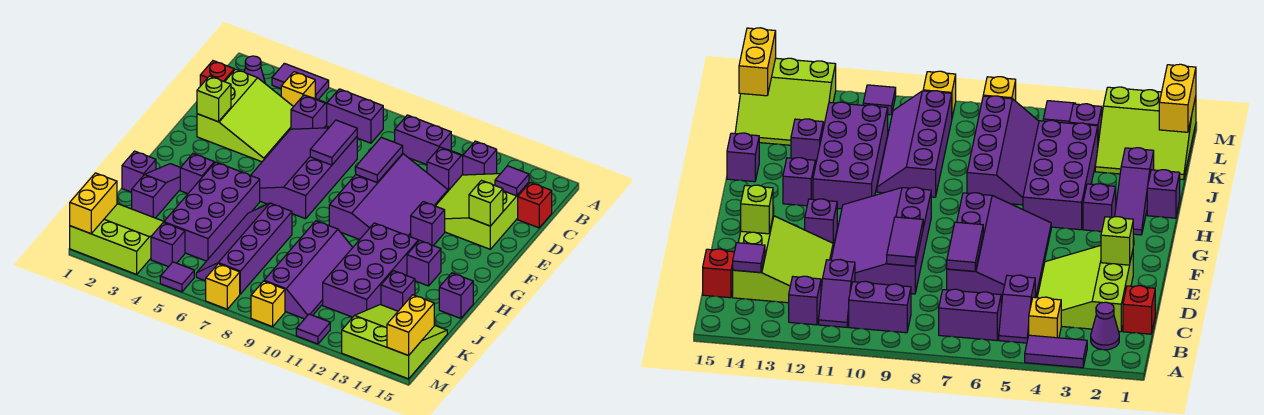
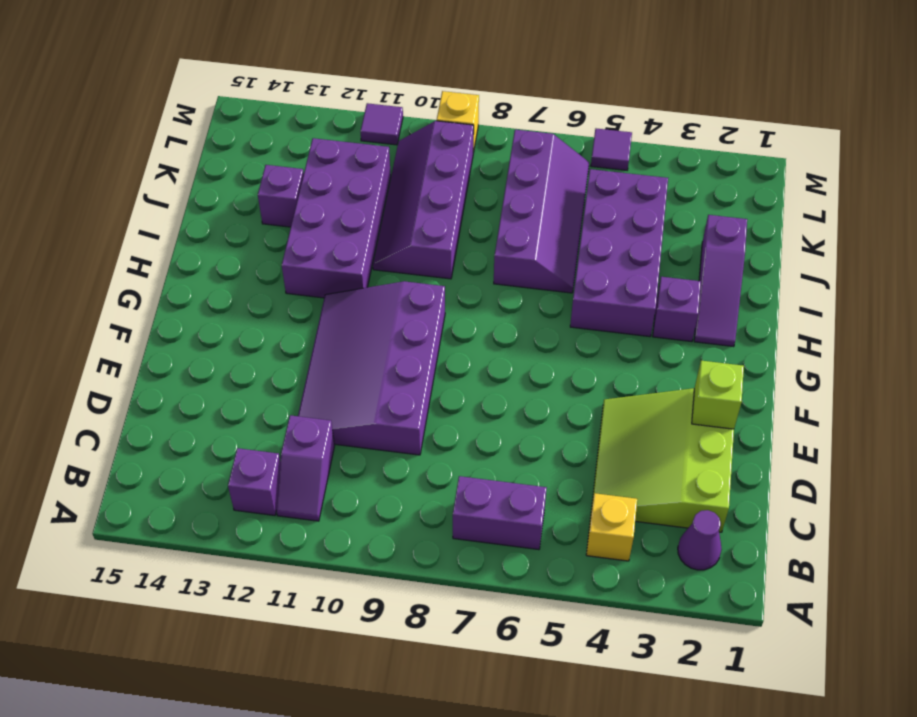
none -> purple 1x2 tile [272,63,329,99]
none -> purple 1x2 slope [291,95,327,129]
none -> purple 1x2 brick [395,115,451,165]
none -> red 1x1 brick [200,61,234,86]

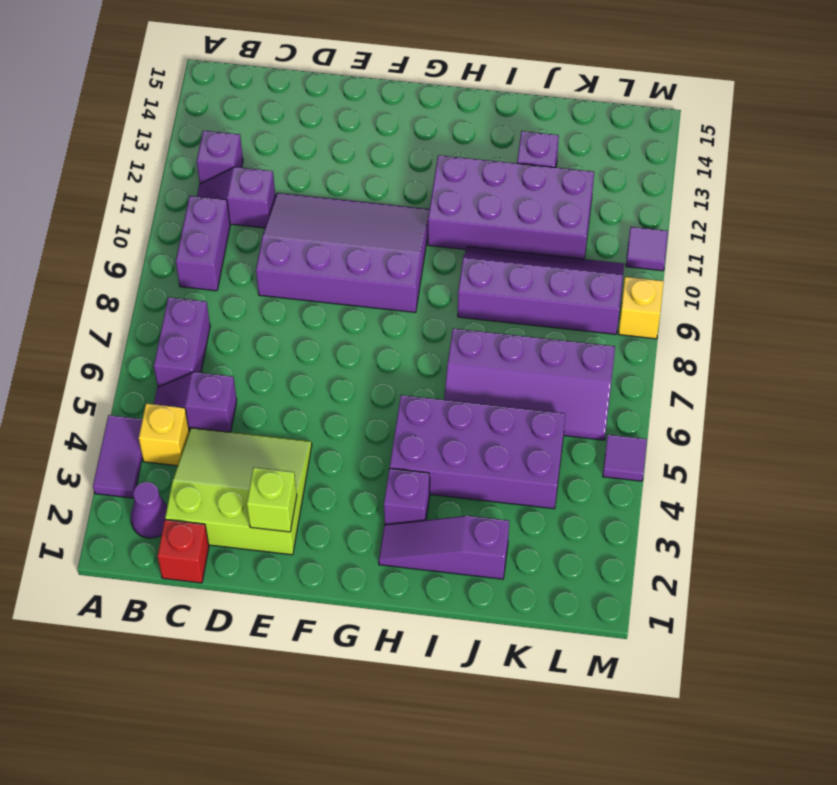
none -> lime 3x3 slope [436,174,529,249]
none -> red 1x1 brick [518,182,552,228]
none -> purple 3x4 slope [251,128,357,219]
none -> purple 1x1 brick [411,202,445,246]

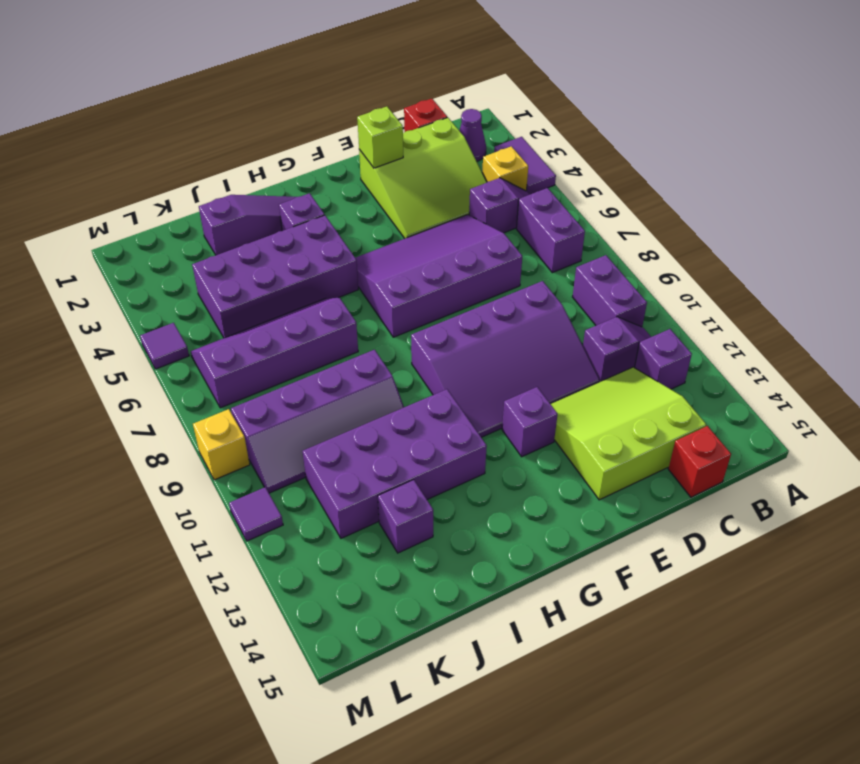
none -> purple 1x1 brick [407,240,441,286]
none -> purple 1x1 brick [122,151,156,192]
none -> purple 1x1 brick [439,273,473,318]
none -> lime 3x3 slope [70,204,164,274]

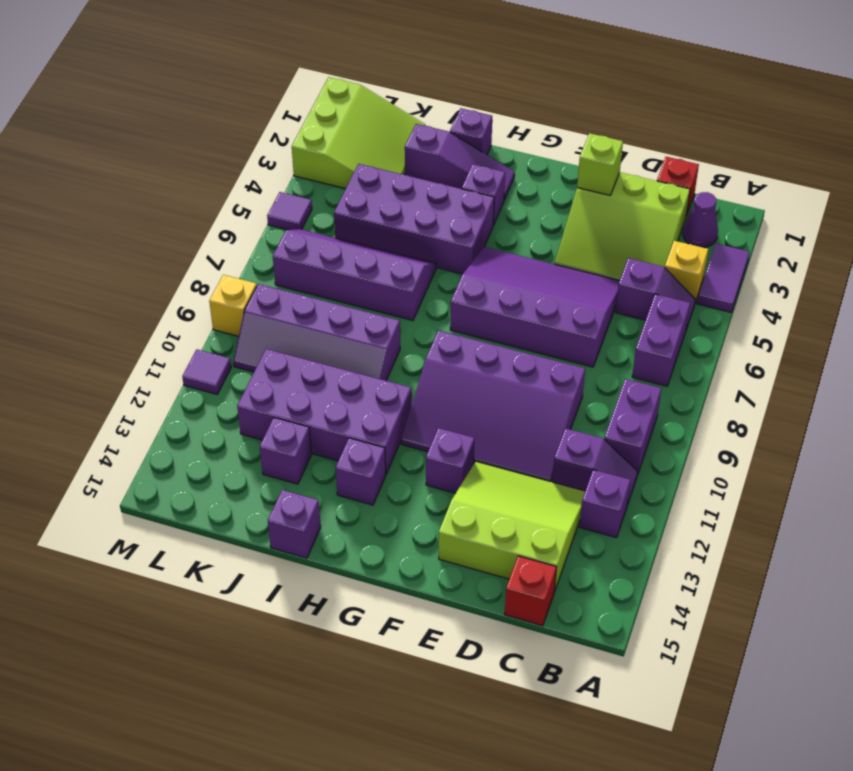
none -> lime 3x3 slope [342,305,447,379]
none -> purple 1x1 brick [151,223,185,267]
none -> yellow 1x1 brick [206,264,240,309]
none -> purple 1x1 tile [495,166,529,196]

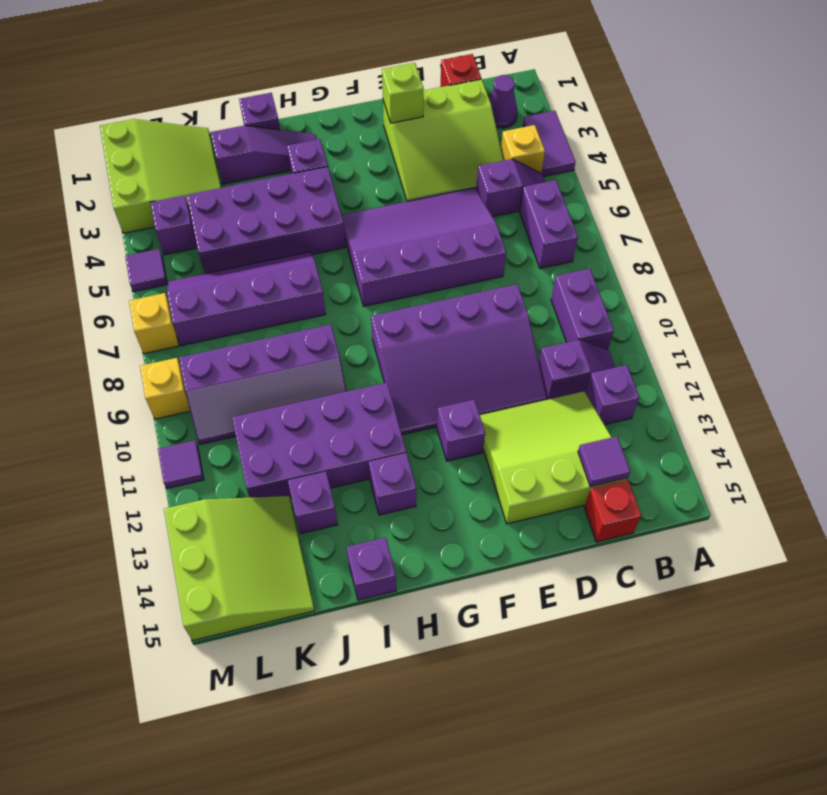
none -> purple 1x2 tile [310,120,357,165]
none -> purple 1x2 tile [356,137,403,182]
none -> lime 1x1 brick [469,181,503,226]
none -> yellow 1x2 brick [70,173,117,234]

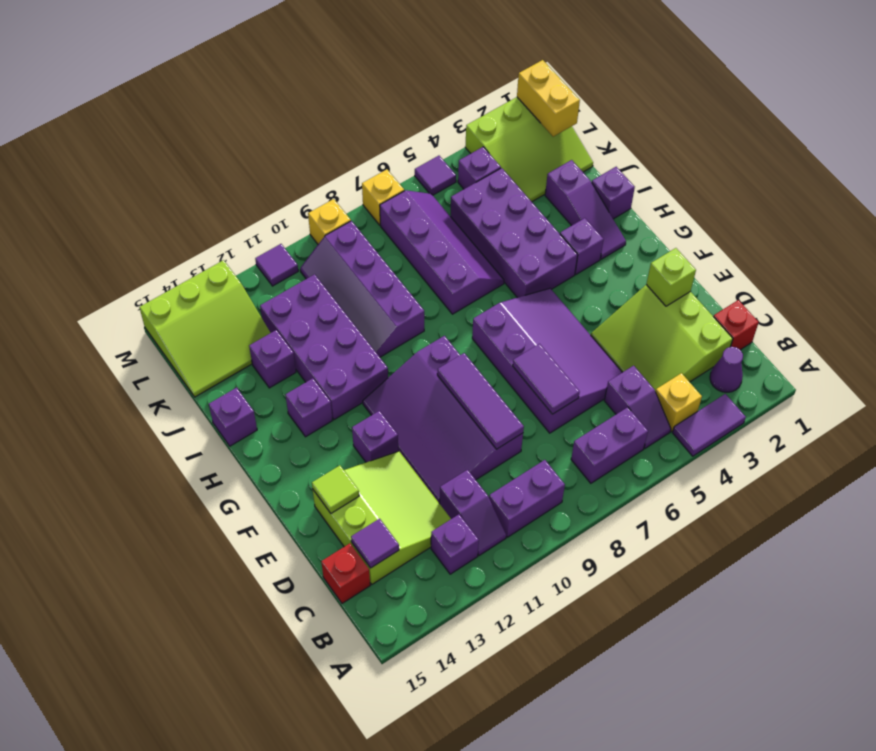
purple 1x3 tile [437,353,524,449] -> purple 1x2 tile [356,137,403,182]
lime 1x1 tile [312,466,359,513] -> lime 1x1 brick [469,181,503,226]
none -> yellow 1x2 brick [387,295,434,356]

